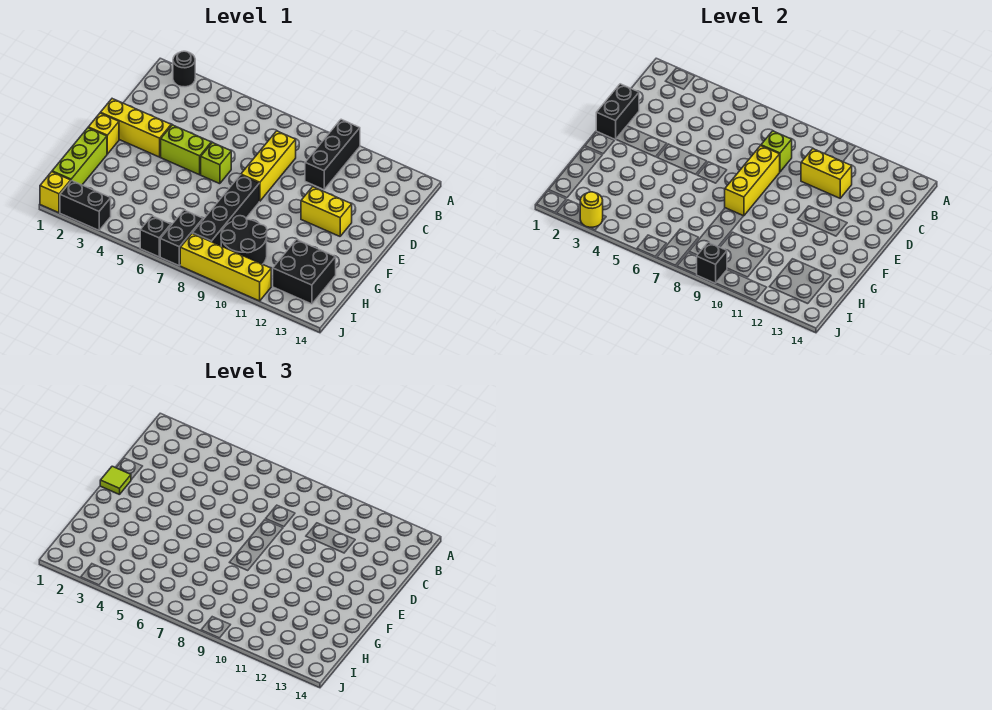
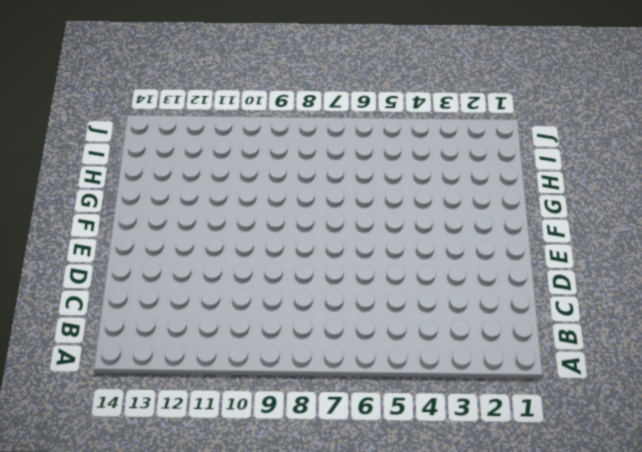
none -> black 1x1 round brick [173,51,195,87]
none -> black 1x3 brick [305,119,360,189]
none -> yellow 1x3 brick [241,131,296,201]

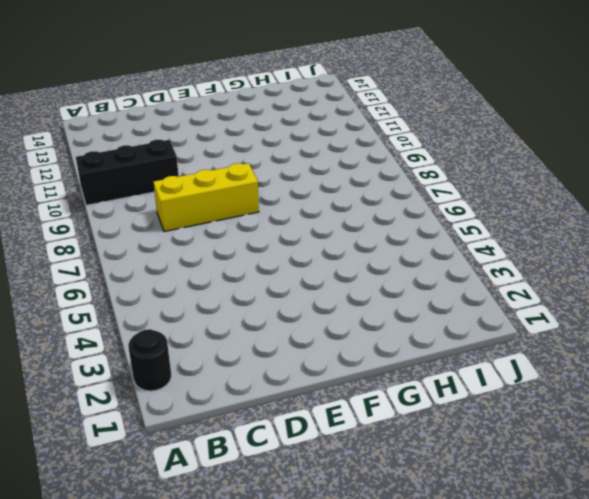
none -> yellow 1x3 brick [100,99,171,157]
none -> lime 1x2 brick [161,125,211,175]
none -> lime 1x1 brick [201,143,231,184]

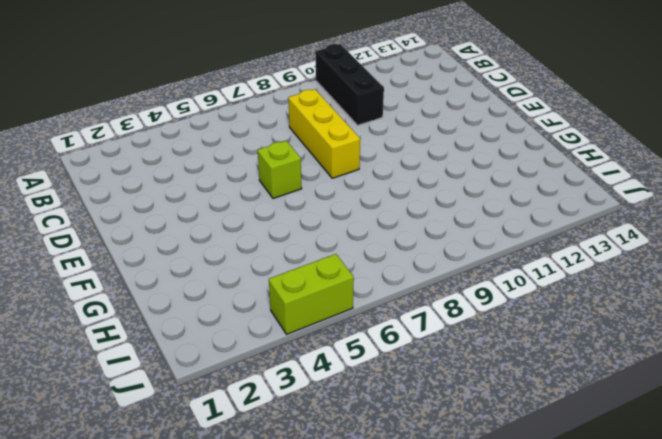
lime 1x2 brick [269,254,354,334] -> lime 1x2 brick moved to [161,125,211,175]
none -> black 1x1 round brick [173,51,195,87]
none -> yellow 1x3 brick [100,99,171,157]
none -> yellow 1x2 brick [301,187,352,236]

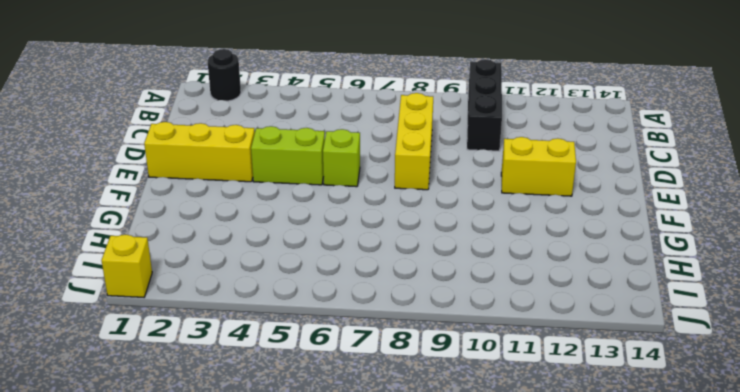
none -> yellow 1x1 brick [88,113,119,154]
none -> black 1x4 brick [193,175,259,246]
none -> lime 1x3 brick [52,128,107,185]

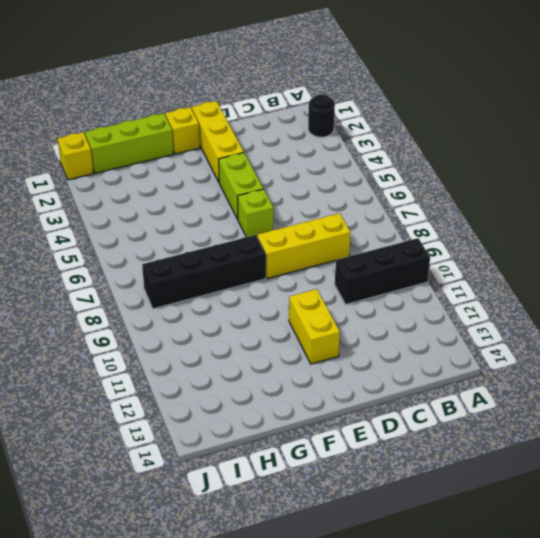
none -> black 2x2 round brick [221,216,267,264]
none -> black 2x2 brick [273,239,336,304]
none -> black 1x2 brick [160,210,203,266]

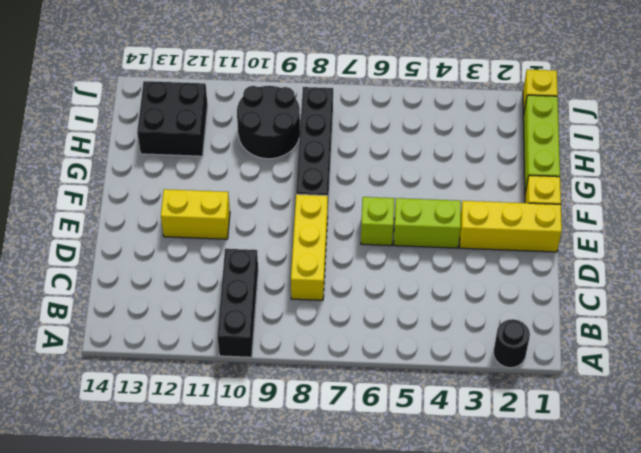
none -> black 1x2 brick [160,210,203,266]
none -> black 1x2 brick [60,181,111,230]
none -> black 1x1 brick [140,216,171,257]

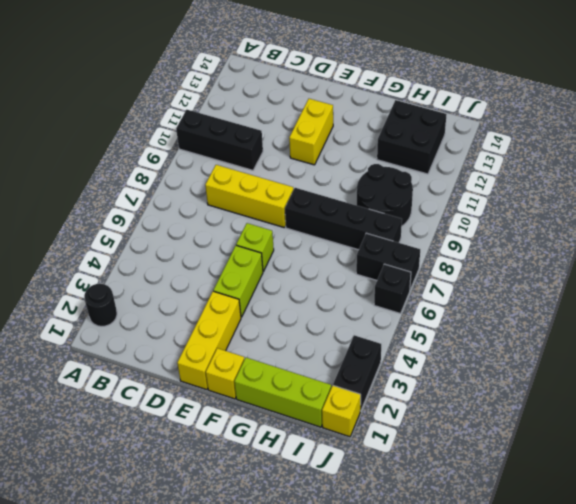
none -> yellow 1x4 brick [180,233,271,301]
none -> lime 1x1 brick [761,131,792,172]
none -> yellow 1x2 brick [801,149,852,198]

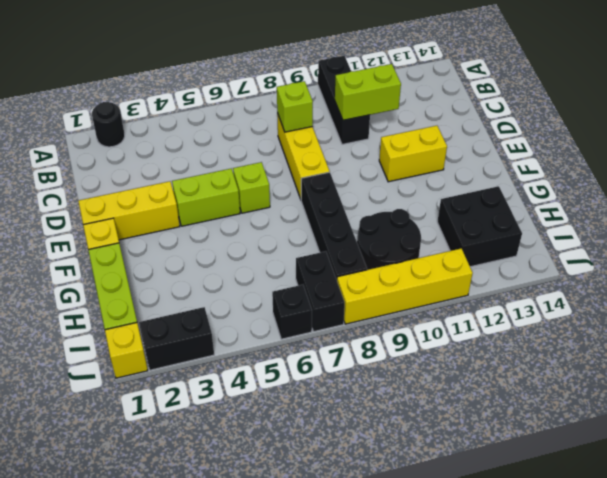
lime 1x2 brick [335,64,401,120] -> yellow 1x2 brick [801,149,852,198]
none -> black 1x2 brick [596,84,639,140]
none -> yellow 1x3 brick [725,145,780,216]
none -> yellow 1x1 round brick [580,192,603,228]

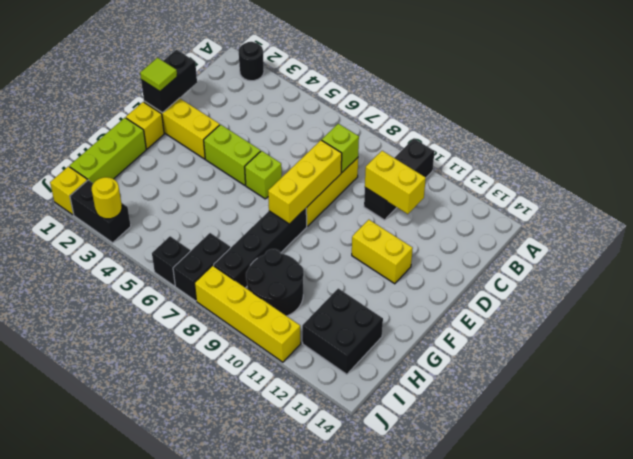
none -> black 1x1 brick [697,242,727,283]

